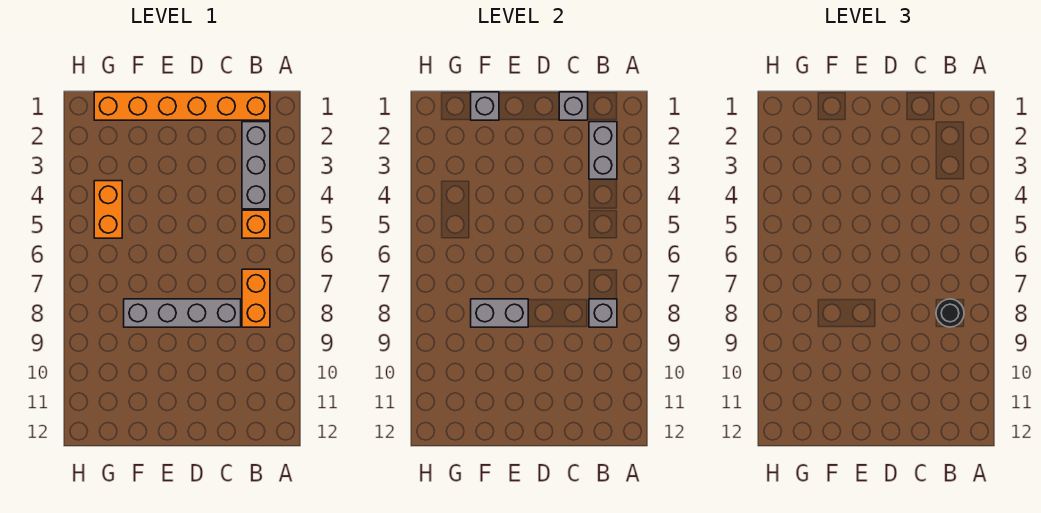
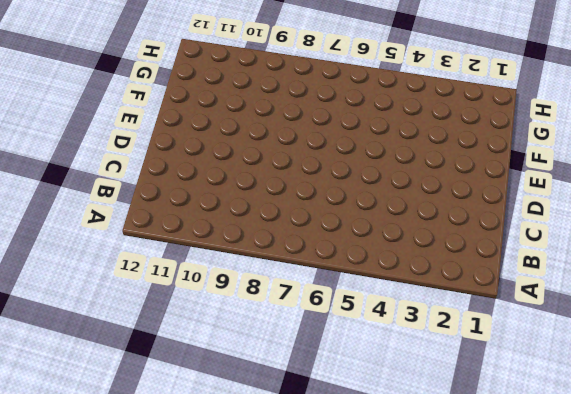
none -> orange 1x6 brick [94,92,270,120]
none -> grey 1x3 brick [242,122,270,209]
none -> orange 1x1 brick [242,210,270,238]

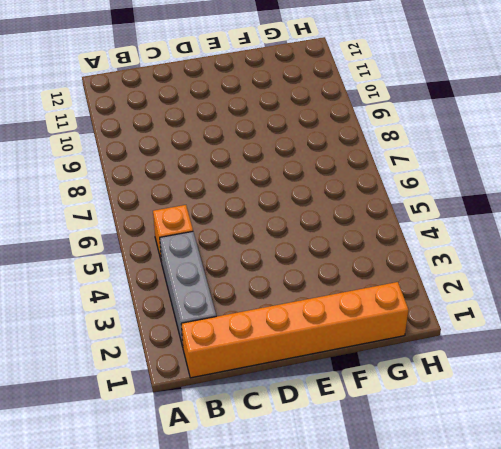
none -> orange 1x2 brick [242,269,270,327]
none -> grey 1x4 brick [124,299,241,327]
none -> orange 1x2 brick [94,181,122,238]

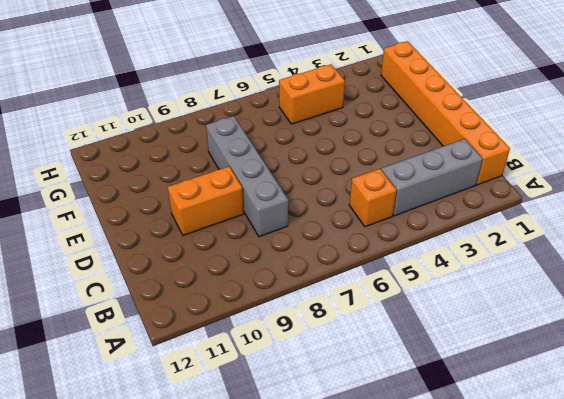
orange 1x2 brick [168,166,244,235] -> orange 1x2 brick moved to [242,269,270,327]
none -> grey 1x2 brick [589,122,617,179]
none -> grey 1x1 brick [589,299,617,327]
none -> grey 1x1 brick [559,92,588,120]

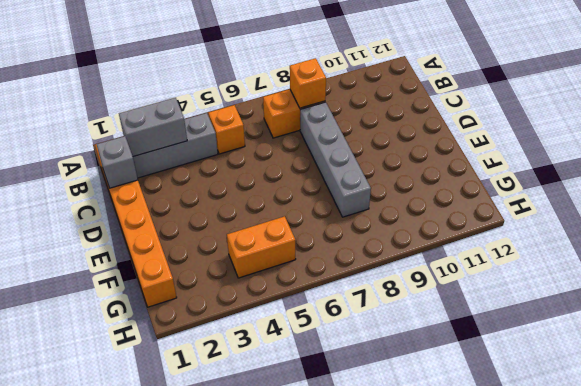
orange 1x1 brick [290,58,326,108] -> grey 1x1 brick [589,299,617,327]
none -> grey 1x2 brick [471,299,528,327]
none -> grey 1x1 brick [471,92,499,120]
none -> black 1x1 round brick [936,299,964,327]

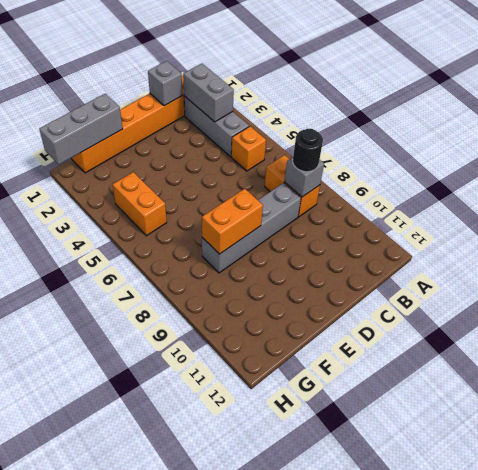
orange 1x2 brick [202,189,263,254] -> grey 1x2 brick [471,299,528,327]
grey 1x3 brick [39,94,123,165] -> grey 1x1 brick [471,92,499,120]

